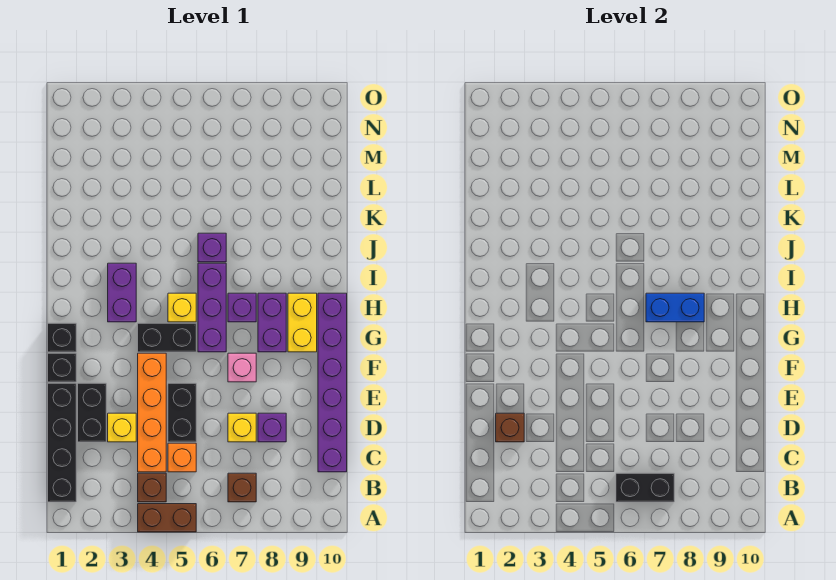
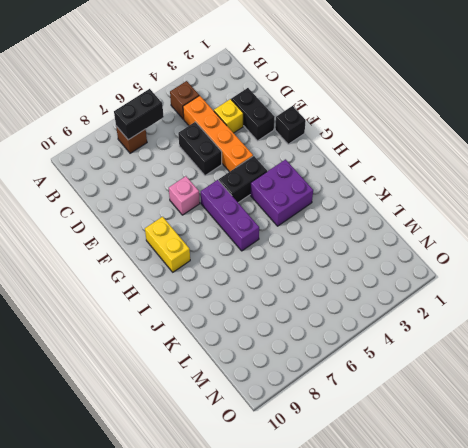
purple 2x2 brick [250,159,313,226] -> purple 1x2 brick [108,263,136,322]
none -> brown 1x2 brick [138,504,196,532]
none -> black 1x4 brick [48,383,76,502]
none -> orange 1x1 brick [168,443,196,472]

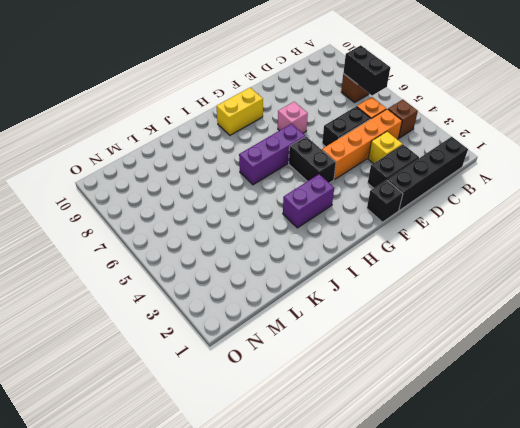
none -> brown 1x2 brick [138,504,196,532]
none -> purple 1x6 brick [318,293,347,472]
none -> yellow 1x1 brick [228,413,256,442]

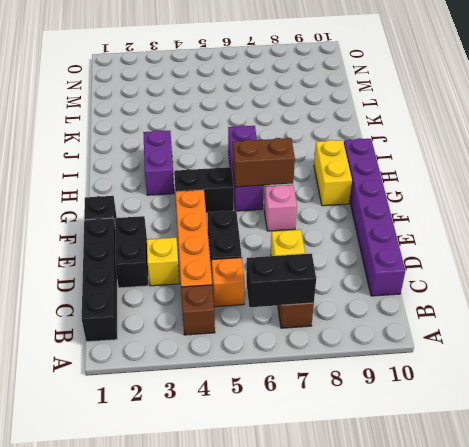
brown 1x2 brick [233,138,295,187] -> brown 1x2 brick moved to [138,504,196,532]
none -> purple 1x1 brick [258,413,286,442]
none -> black 1x1 brick [48,323,76,352]
none -> purple 1x2 brick [258,293,286,352]

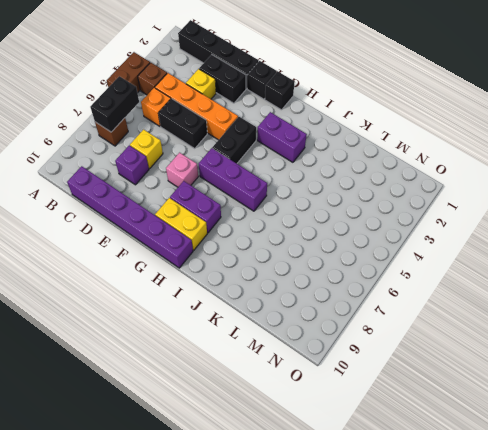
none -> yellow 1x1 brick [168,293,196,322]
none -> purple 1x1 brick [228,293,256,322]
none -> purple 1x1 brick [198,233,226,262]

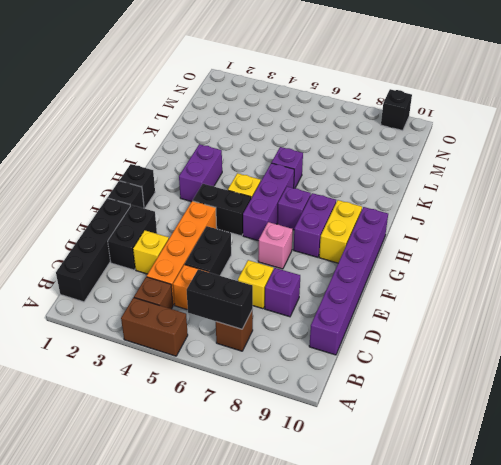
black 1x1 brick [381,89,412,131] -> none
none -> brown 1x1 brick [496,413,524,442]
none -> blue 1x2 brick [646,293,704,322]

